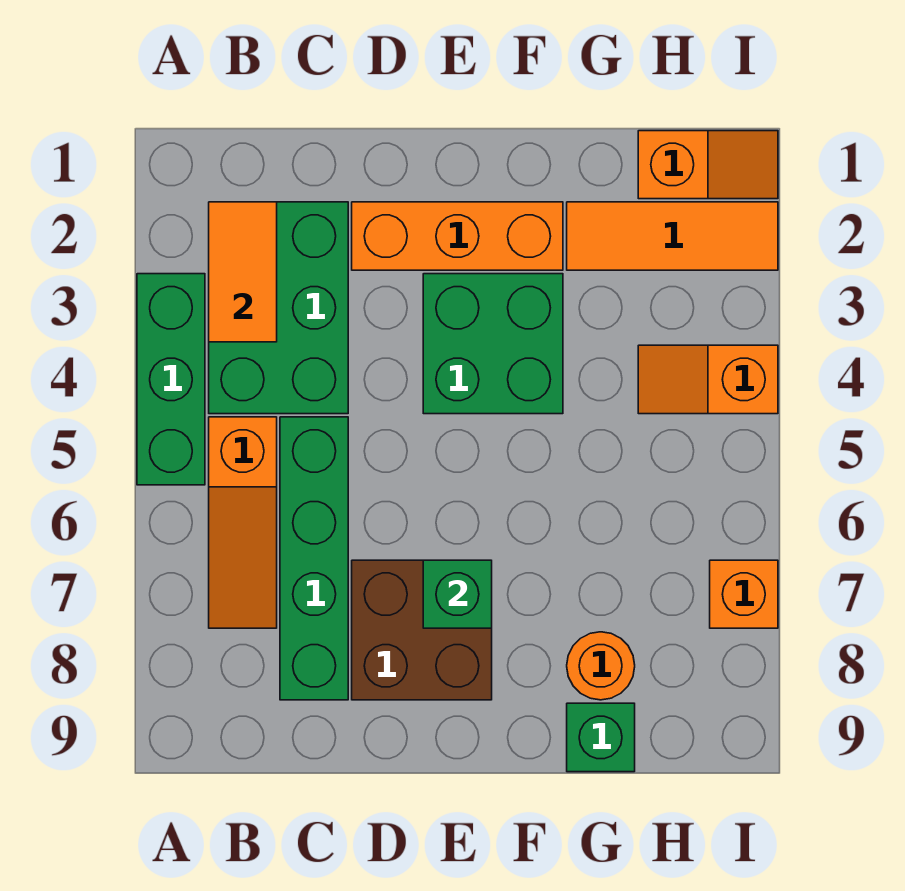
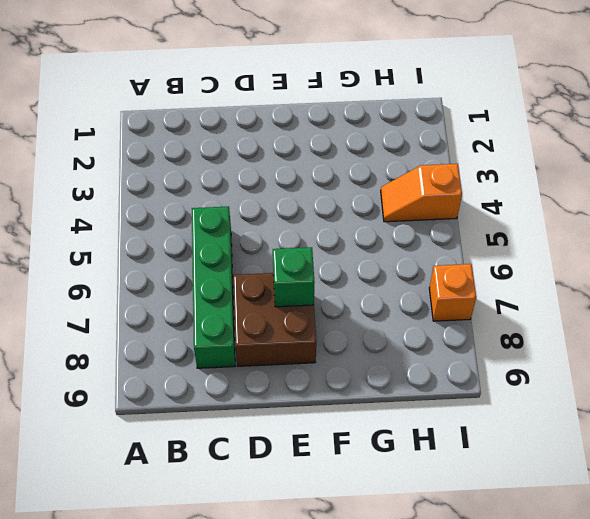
none -> green 1x3 brick [137,274,205,485]
none -> green 2x3 brick [209,202,348,414]
none -> orange 1x3 slope [209,417,277,628]

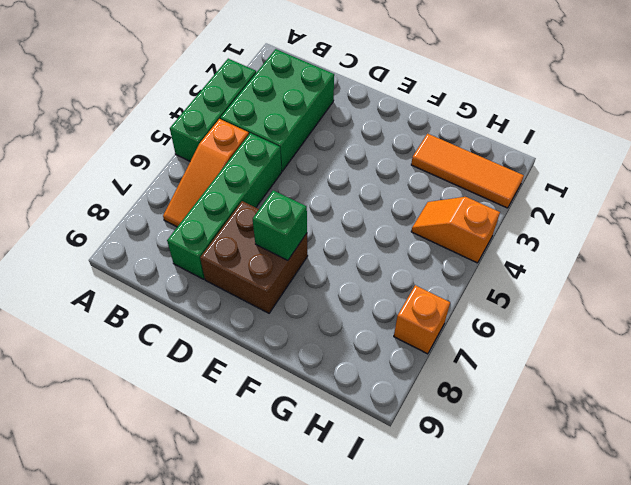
none -> orange 1x3 brick [352,202,563,270]
none -> green 2x2 brick [423,274,563,414]
none -> orange 1x1 round brick [567,632,635,700]

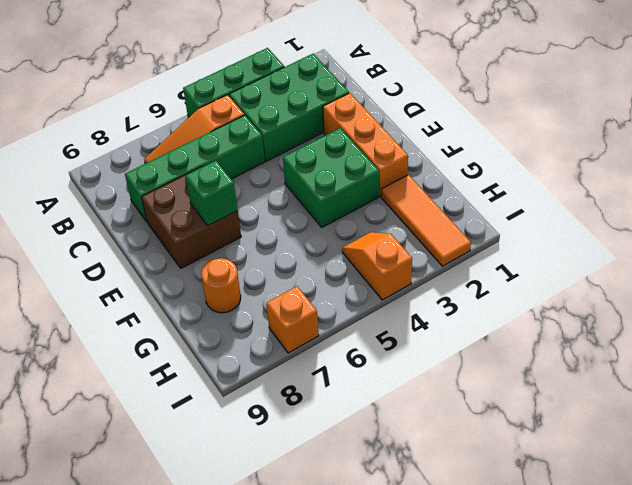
none -> green 1x1 brick [567,703,635,772]
none -> orange 1x2 slope [638,131,778,199]
none -> orange 1x2 tile [209,202,277,342]

